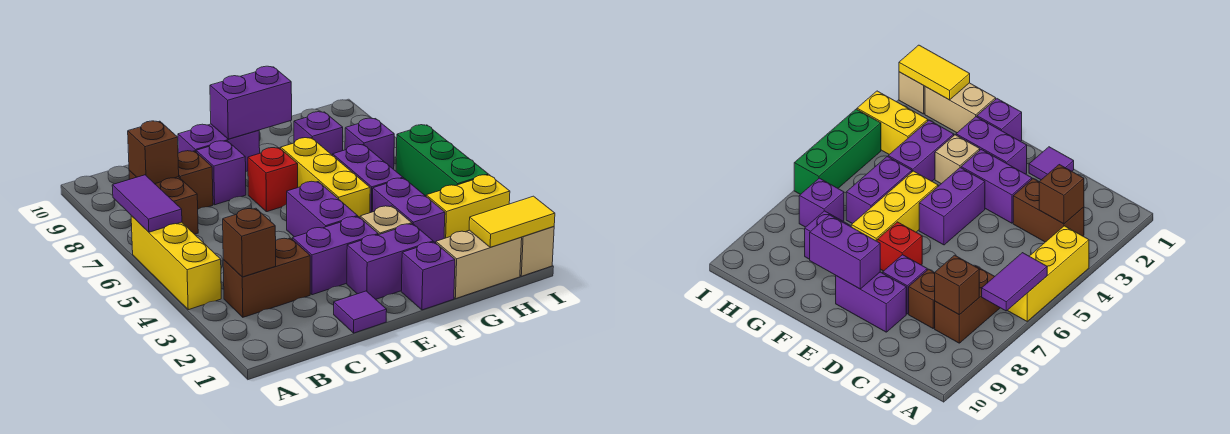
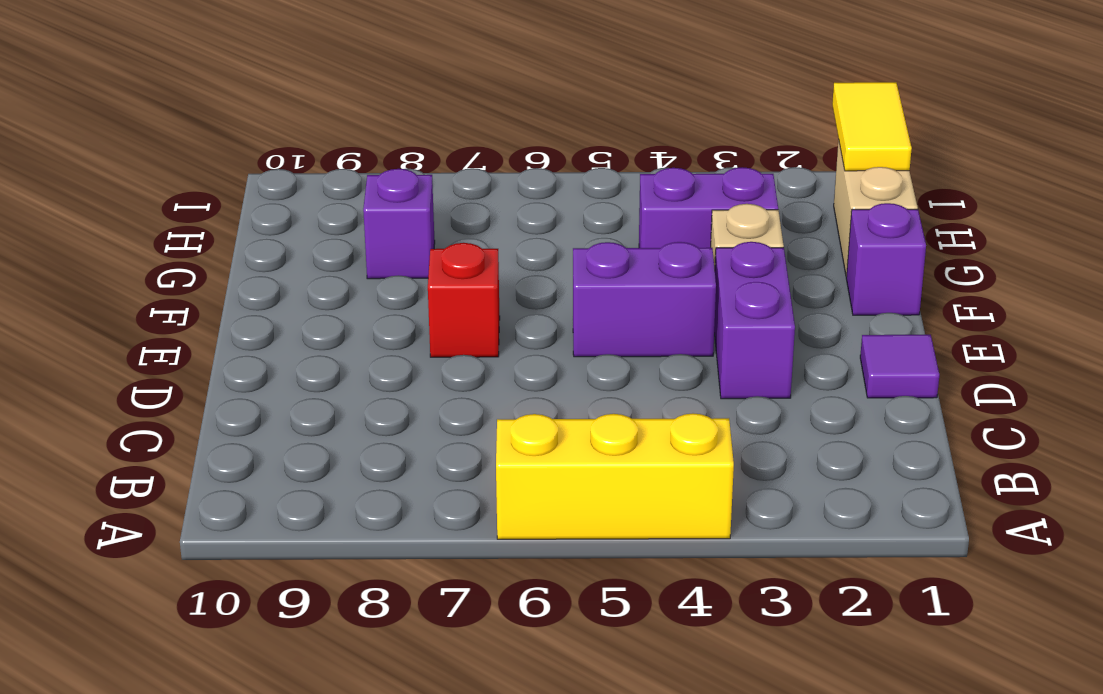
none -> brown 1x2 brick [223,238,310,317]
none -> brown 1x2 brick [129,171,198,234]
none -> brown 1x1 brick [178,151,213,209]

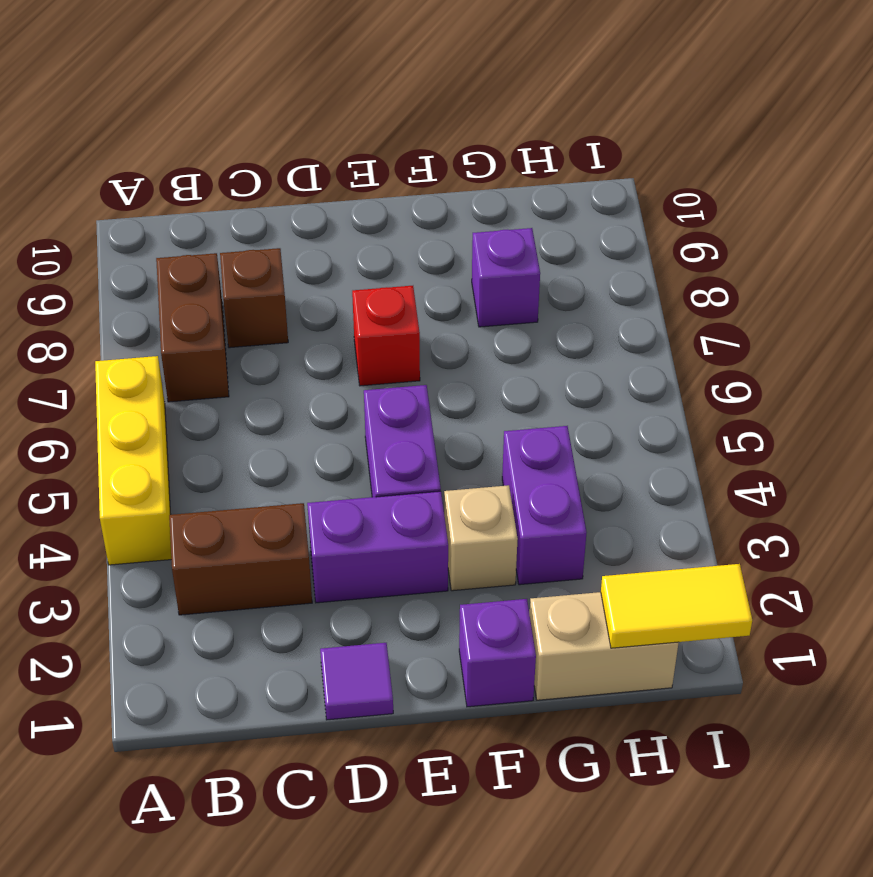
none -> purple 1x1 brick [196,141,246,205]
none -> purple 1x2 brick [178,124,260,172]
none -> purple 1x2 brick [347,224,433,299]

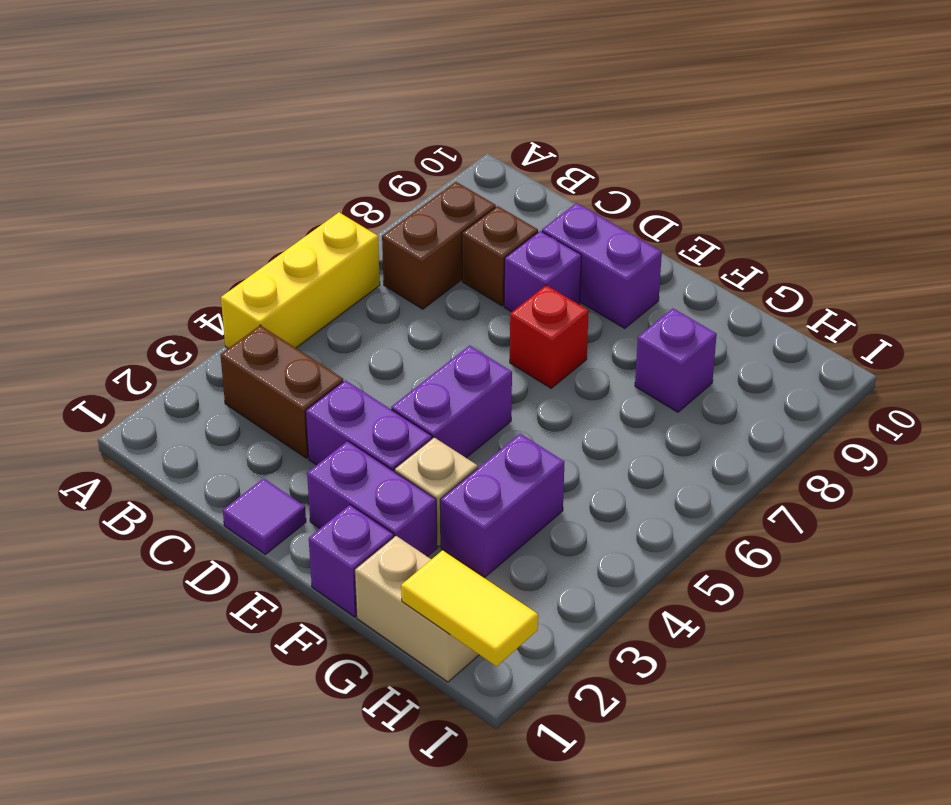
none -> yellow 1x3 brick [281,138,370,217]
none -> purple 1x2 brick [333,144,403,213]
none -> yellow 1x2 brick [426,175,510,239]

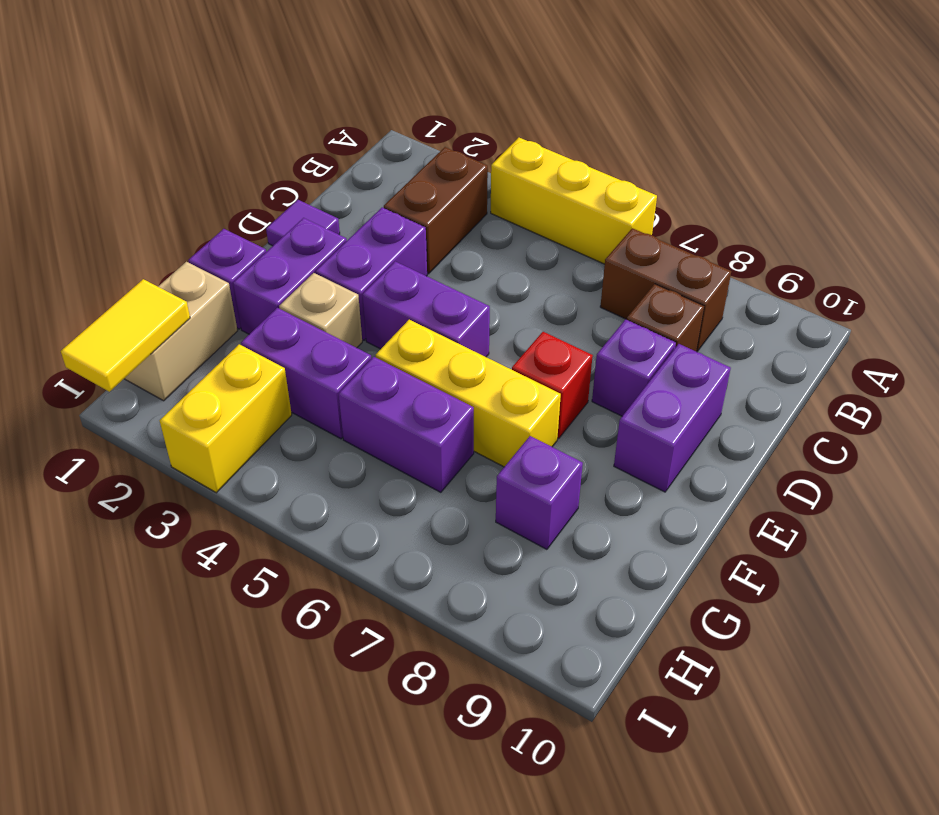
none -> purple 1x1 brick [345,118,394,169]
none -> tan 1x1 brick [520,226,554,276]
none -> green 1x3 brick [396,125,488,196]

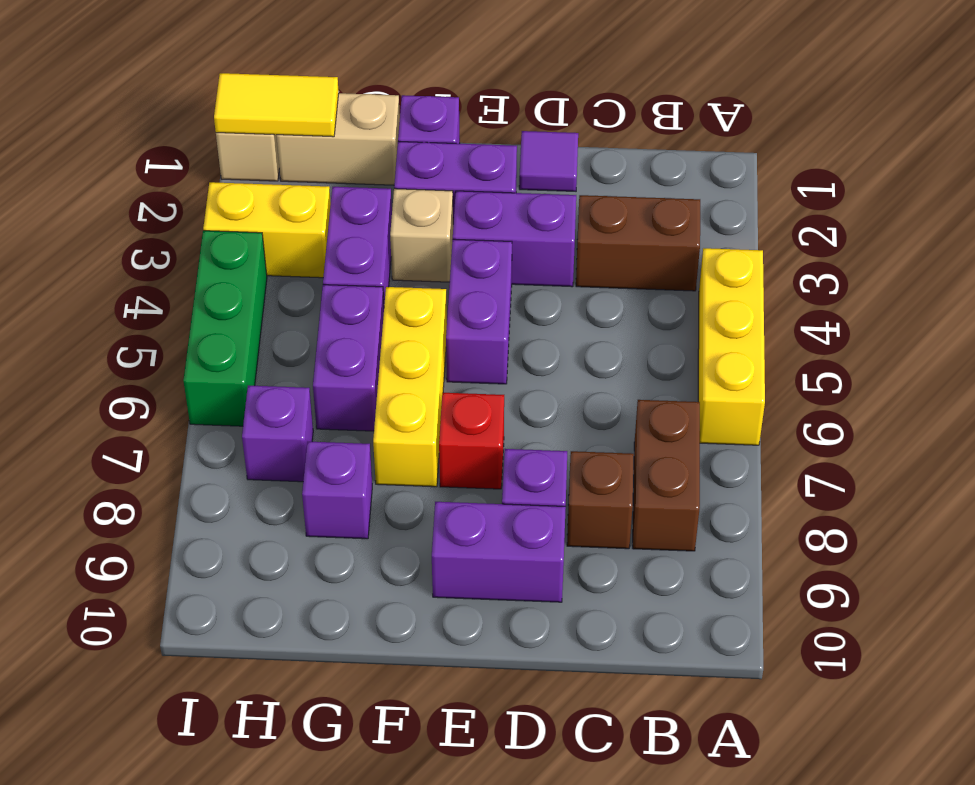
none -> purple 1x2 tile [112,175,182,232]
none -> brown 1x1 brick [223,208,276,277]
none -> brown 1x1 brick [128,121,179,184]

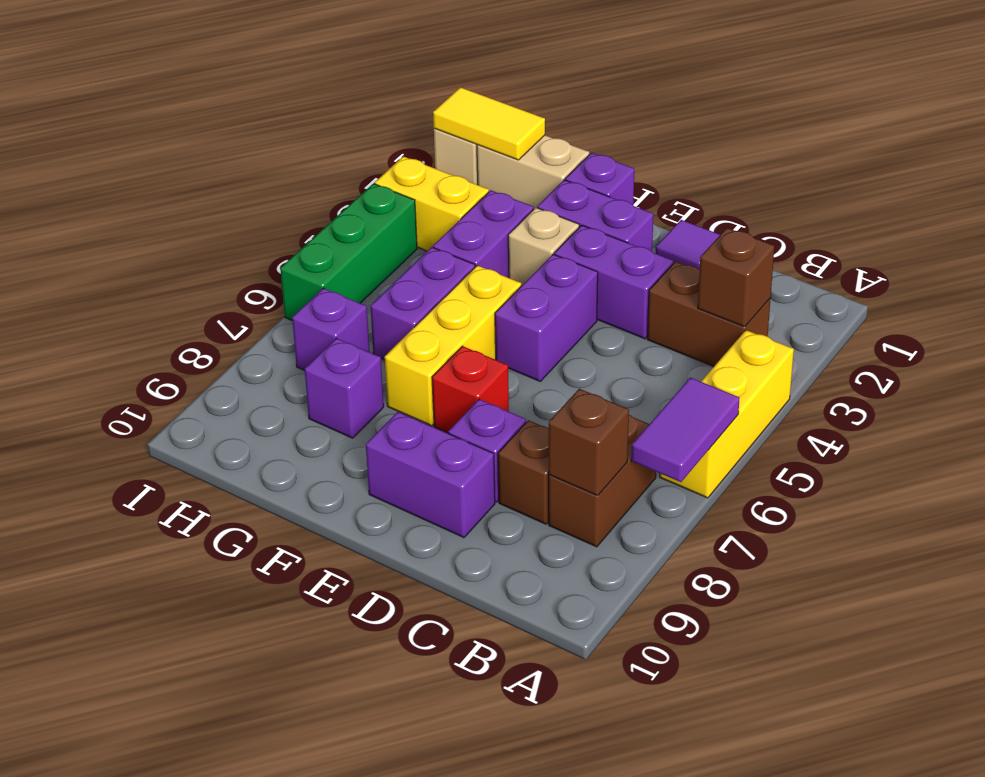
none -> purple 1x2 brick [210,66,292,139]

